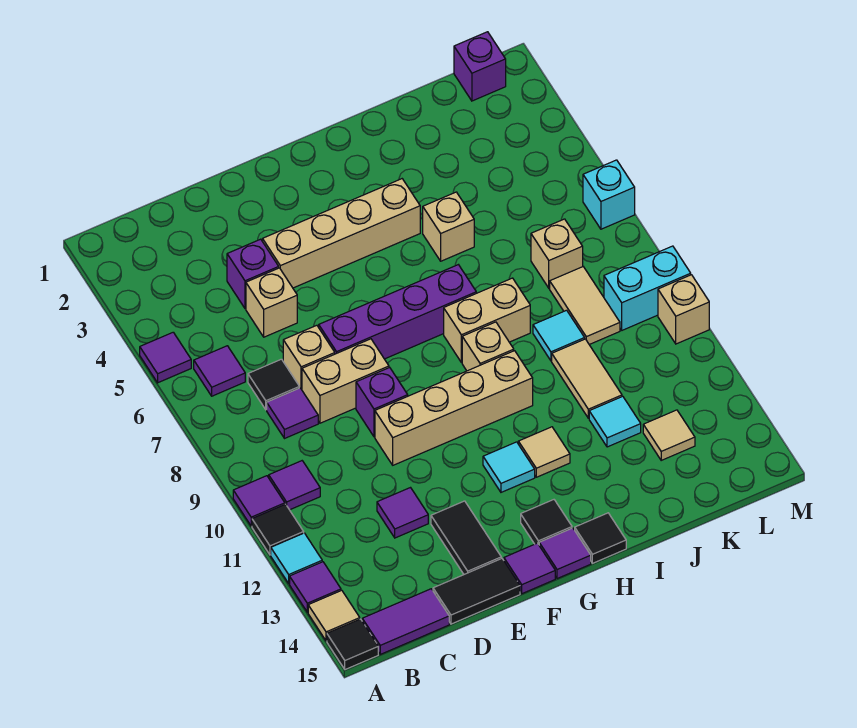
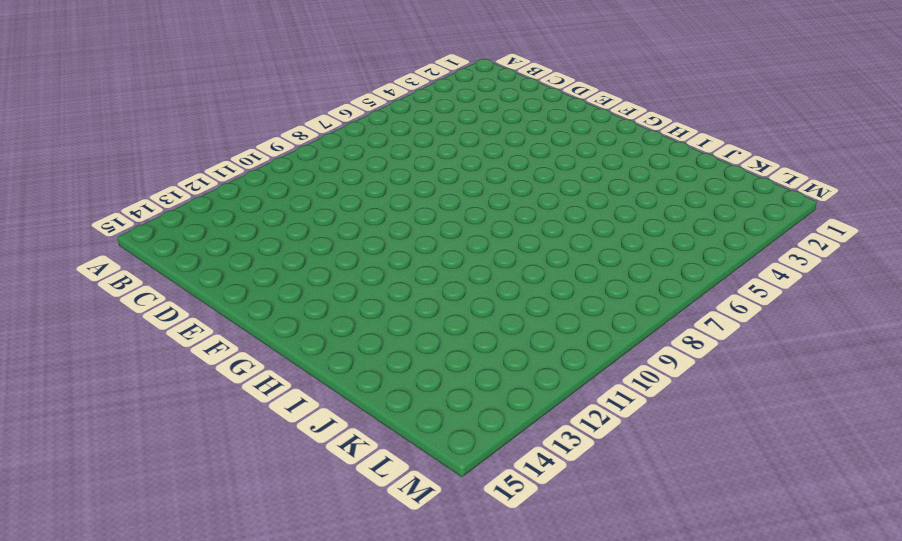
none -> purple 1x1 tile [140,332,191,383]
none -> purple 1x1 tile [233,476,285,526]
none -> black 1x1 tile [252,504,304,555]
none -> cyan 1x1 tile [271,533,322,583]

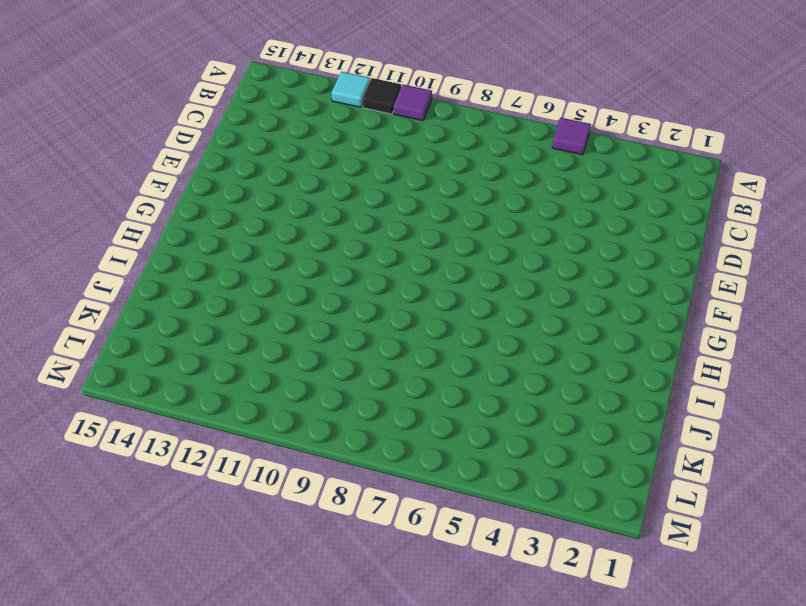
none -> purple 1x1 tile [290,562,341,612]
none -> tan 1x1 tile [308,590,360,641]
none -> black 1x1 tile [327,619,378,670]
none -> purple 1x1 tile [194,346,245,396]

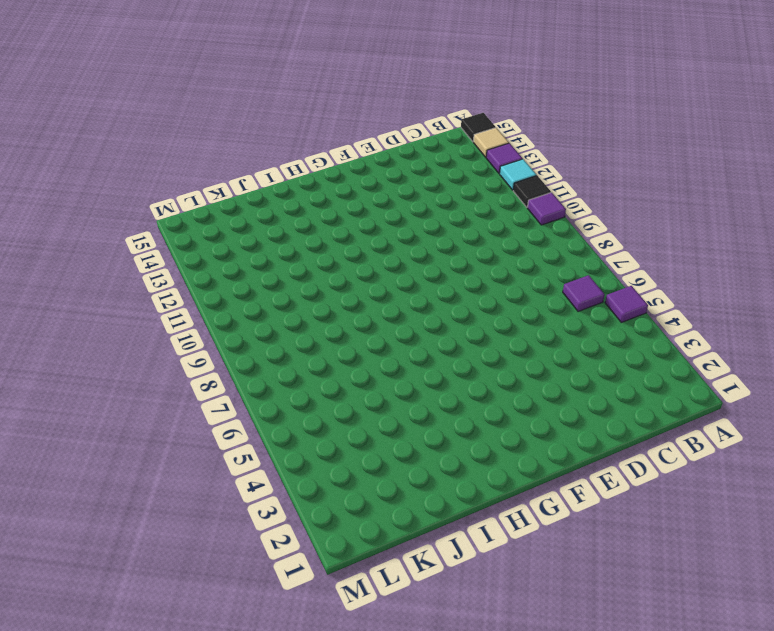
none -> purple 1x1 tile [269,461,320,510]
none -> purple 1x2 tile [362,589,449,654]
none -> black 1x1 tile [248,359,299,410]
none -> purple 1x1 tile [267,388,318,439]

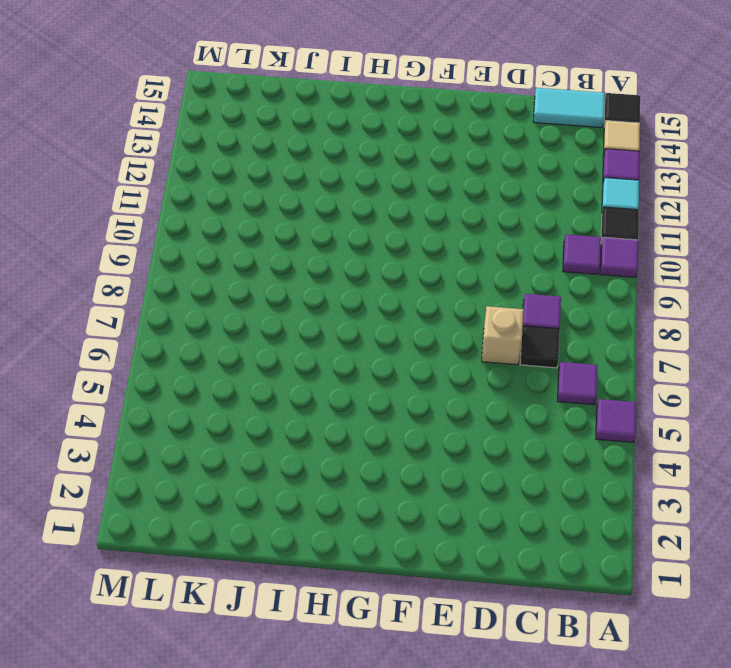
cyan 1x2 tile [533,88,605,128] -> purple 1x2 tile [362,589,449,654]
none -> purple 1x1 brick [227,239,279,309]
none -> tan 1x1 brick [246,268,297,337]
none -> tan 1x2 brick [302,339,389,423]
none -> purple 1x1 tile [377,488,428,538]

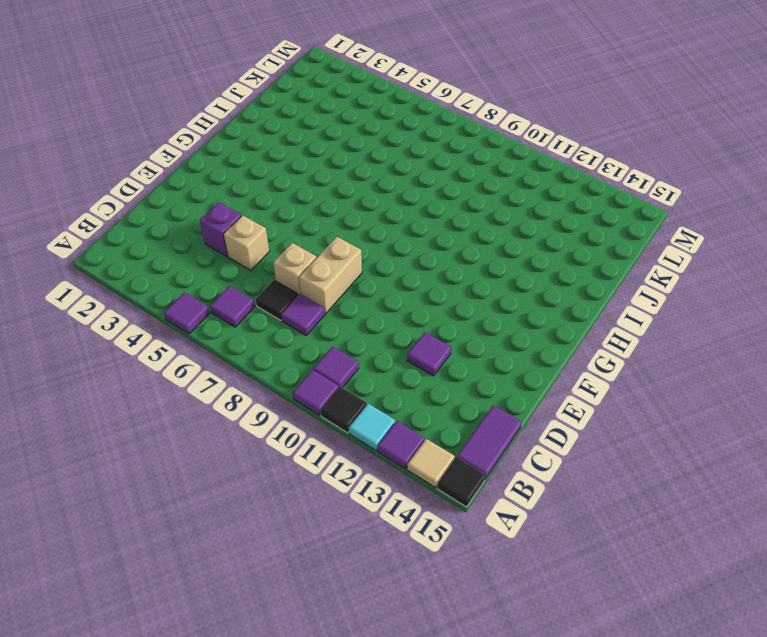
none -> black 1x2 tile [433,558,520,624]
none -> tan 1x4 brick [263,179,420,288]
none -> purple 1x4 brick [319,265,476,359]
none -> purple 1x1 brick [356,368,408,437]

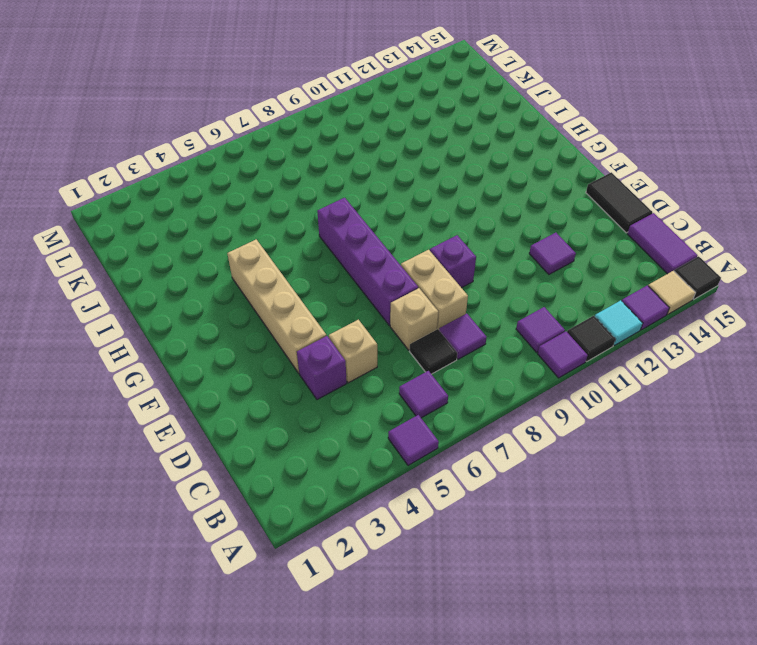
none -> tan 1x4 brick [375,351,533,465]
none -> black 1x2 tile [431,501,501,574]
none -> purple 1x1 tile [504,543,555,594]
none -> cyan 1x1 tile [483,442,535,492]

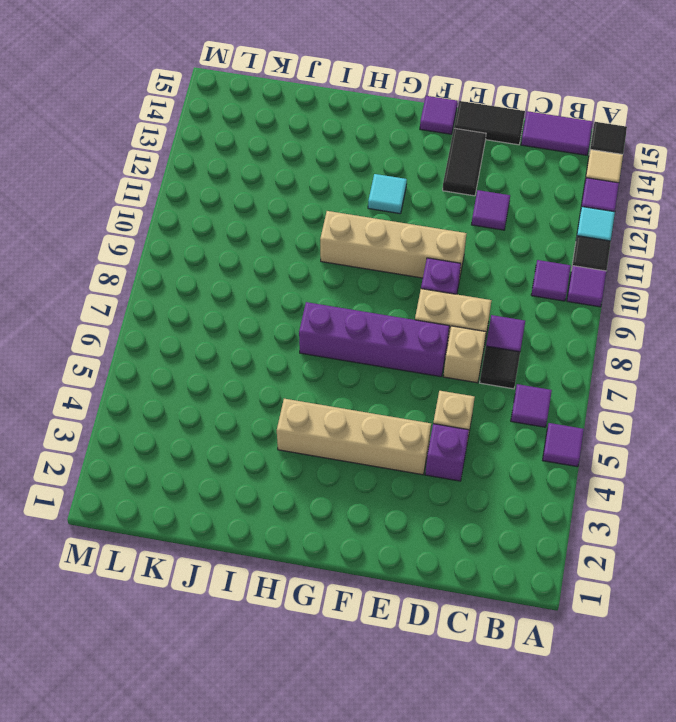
none -> black 1x1 tile [521,500,572,544]
none -> purple 1x1 tile [539,528,591,579]
none -> tan 1x2 brick [444,278,530,363]
none -> tan 1x1 brick [462,322,514,371]

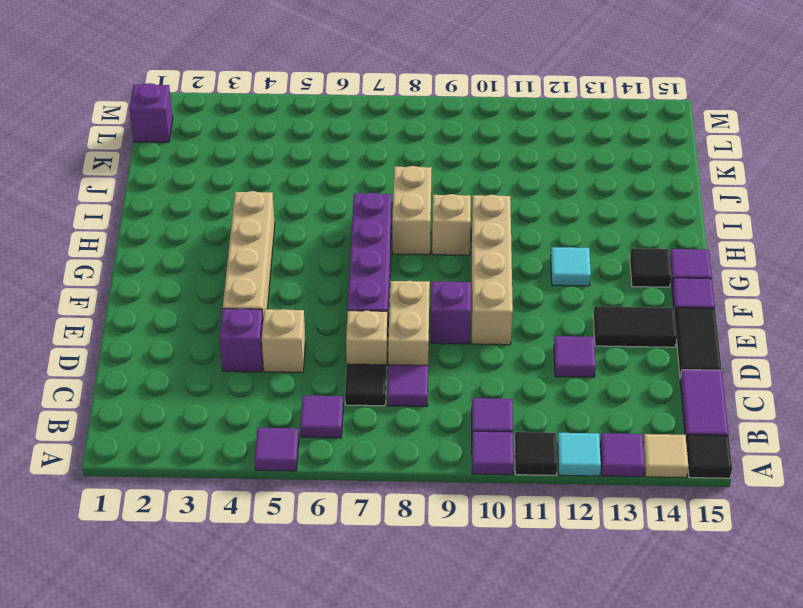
none -> tan 1x1 tile [518,427,570,477]
none -> black 1x1 tile [575,513,626,563]
none -> tan 1x1 brick [423,192,474,261]
none -> cyan 1x1 tile [533,310,585,361]

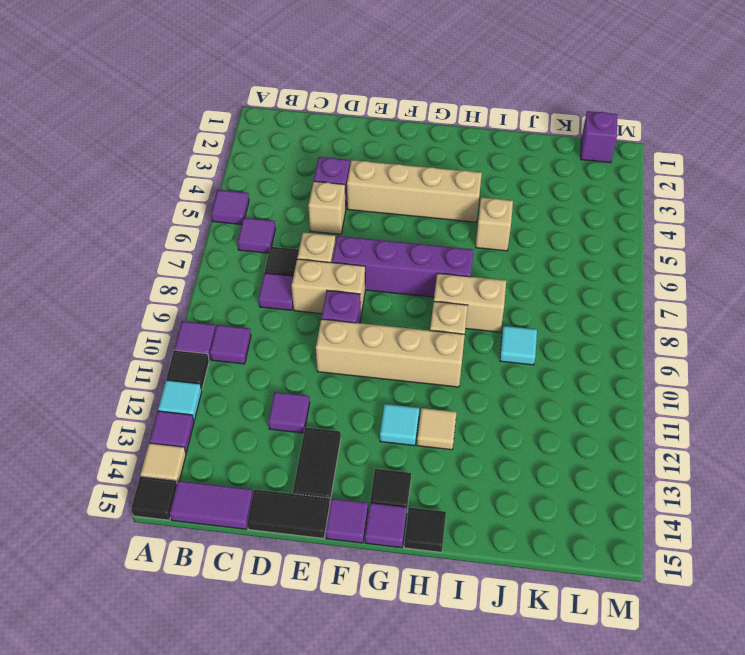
none -> tan 1x2 tile [552,339,622,418]
none -> cyan 1x1 tile [589,396,641,447]
none -> tan 1x1 brick [531,219,583,288]
none -> tan 1x2 tile [550,267,620,345]

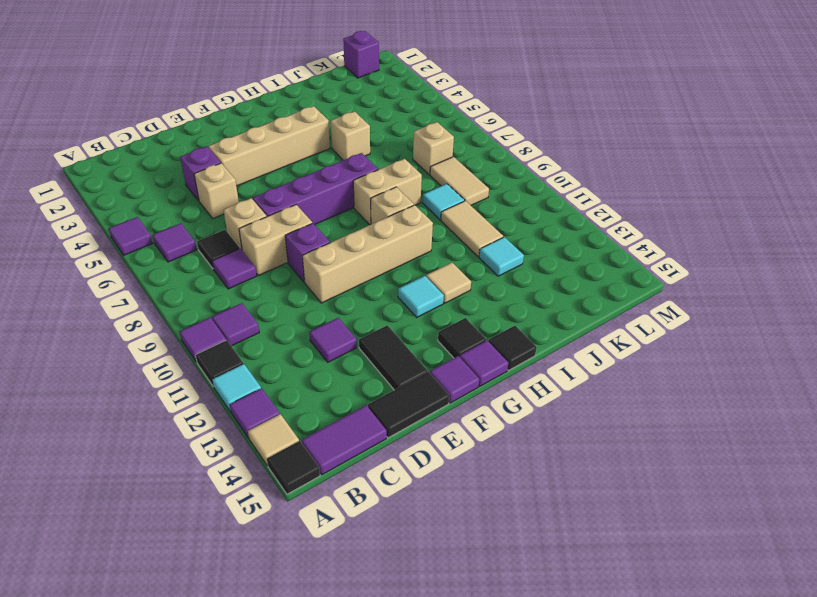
none -> tan 1x1 tile [643,410,695,460]
none -> cyan 1x2 brick [604,246,691,330]
none -> cyan 1x1 brick [583,160,635,229]
none -> tan 1x1 brick [658,275,709,344]

